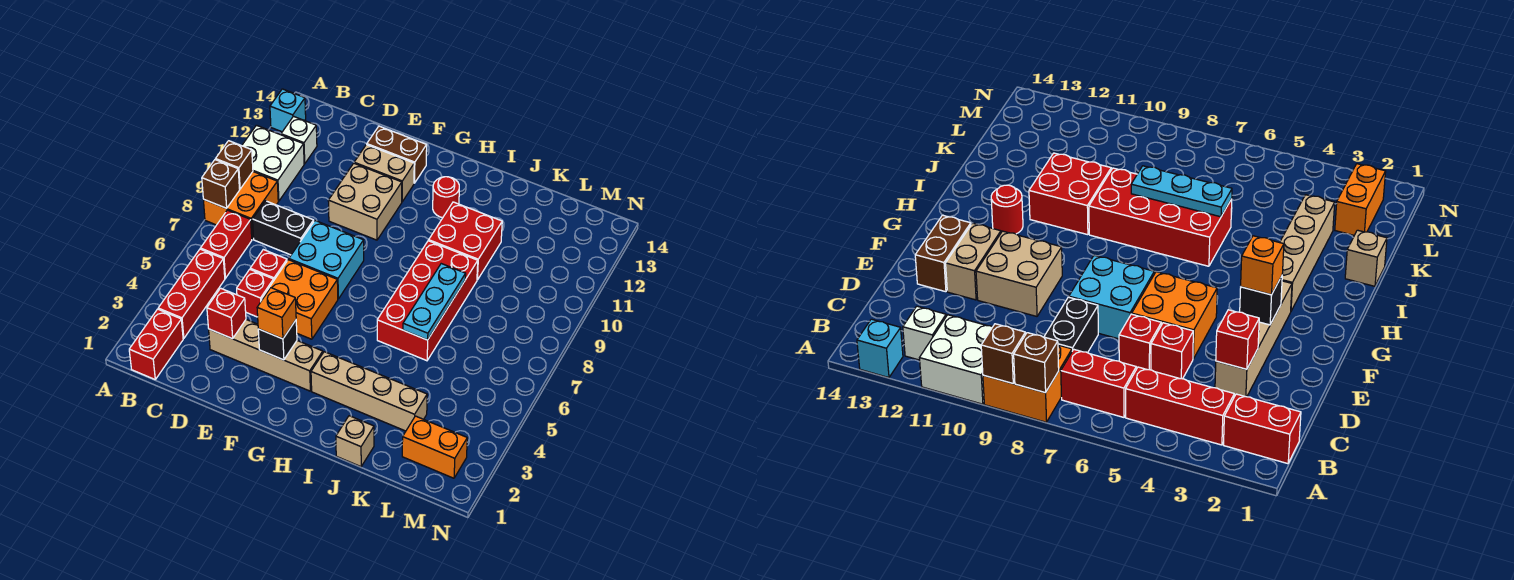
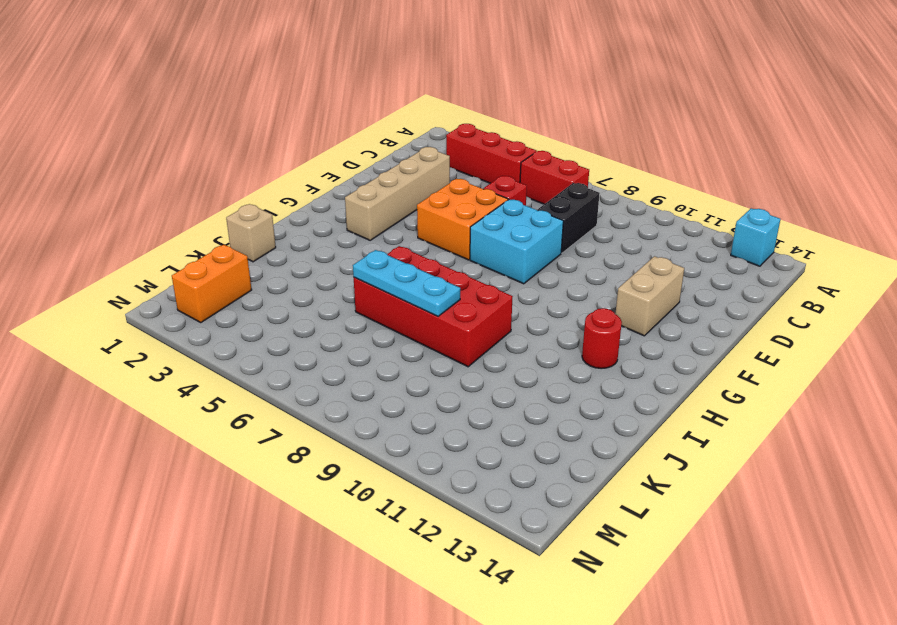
none -> orange 2x2 brick [203,172,278,239]
none -> white 2x2 brick [242,125,304,201]
none -> red 1x2 brick [129,309,183,379]

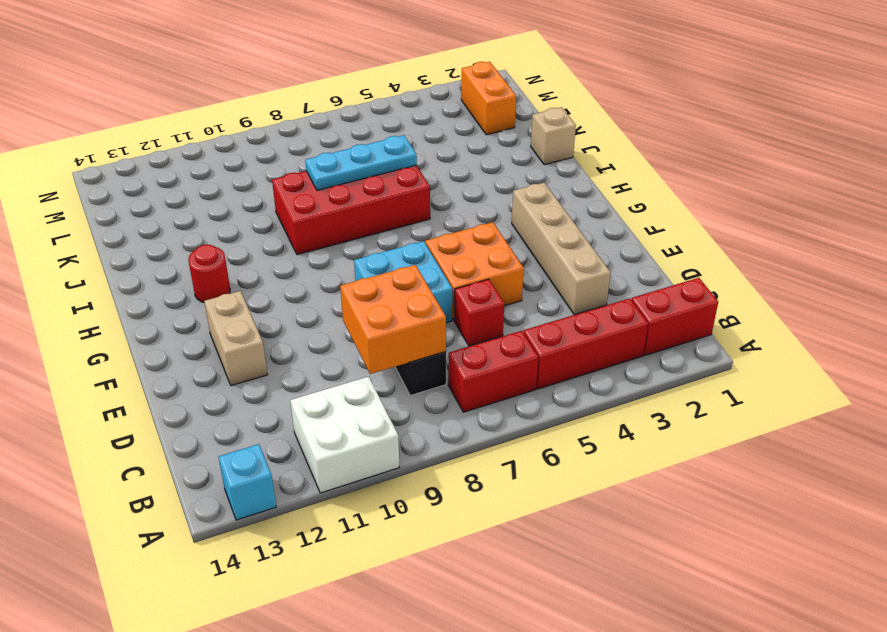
orange 2x2 brick [340,265,446,374] -> orange 2x2 brick moved to [203,172,278,239]
none -> white 1x1 brick [281,116,317,164]
none -> red 1x1 brick [237,269,274,317]
none -> tan 2x2 brick [328,163,402,240]

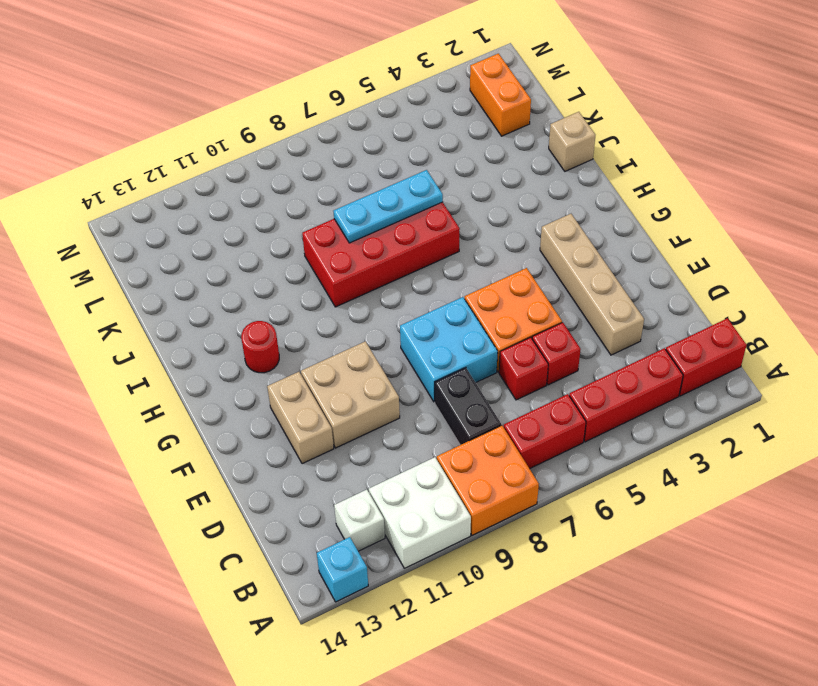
none -> brown 1x2 brick [367,126,427,183]
none -> tan 1x4 brick [311,352,427,431]
none -> red 2x2 brick [429,202,502,280]

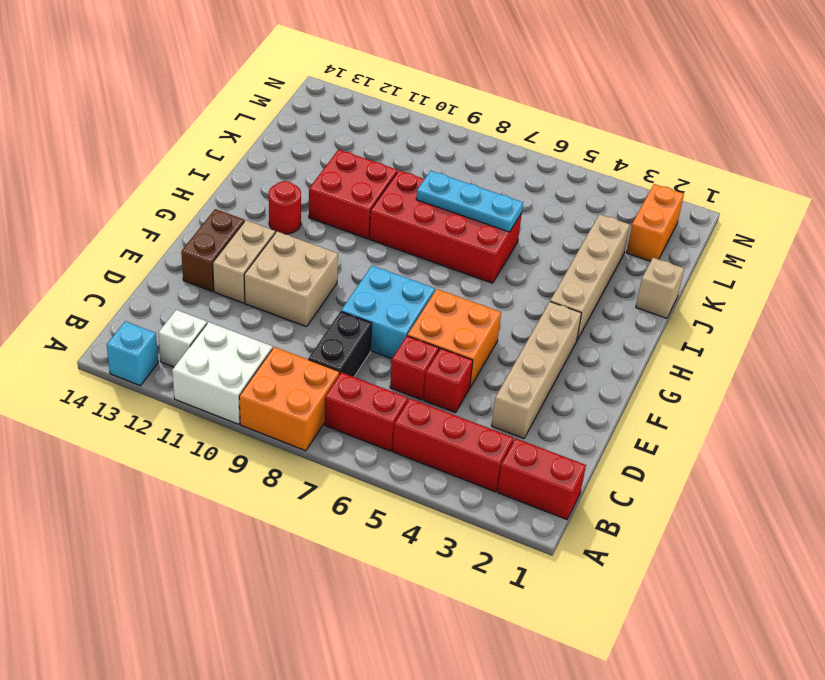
none -> brown 1x1 brick [202,160,240,208]
none -> brown 1x1 brick [216,141,253,189]
none -> red 1x1 brick [207,288,246,339]

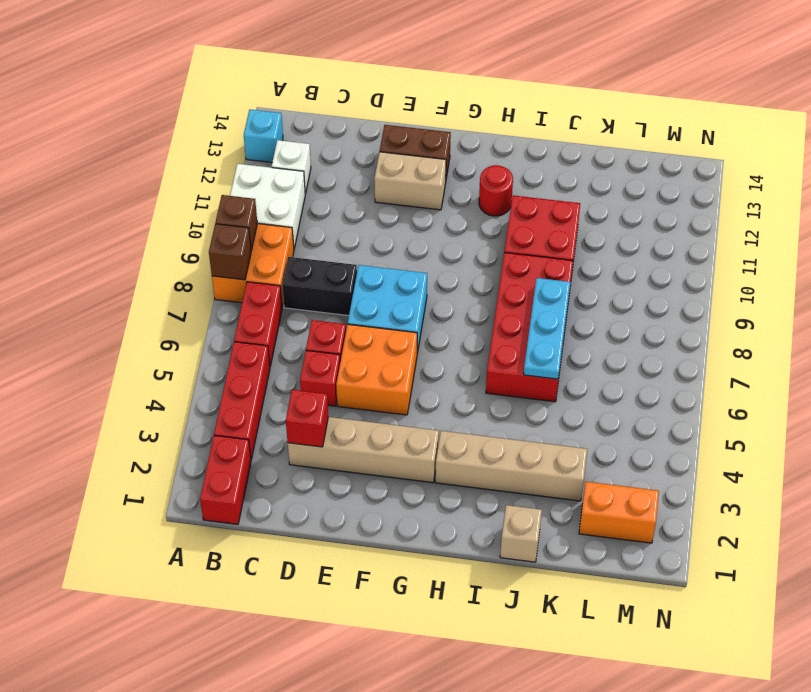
none -> tan 2x2 brick [328,163,402,240]
none -> black 1x1 brick [258,320,297,360]
none -> orange 1x1 brick [257,288,296,339]

